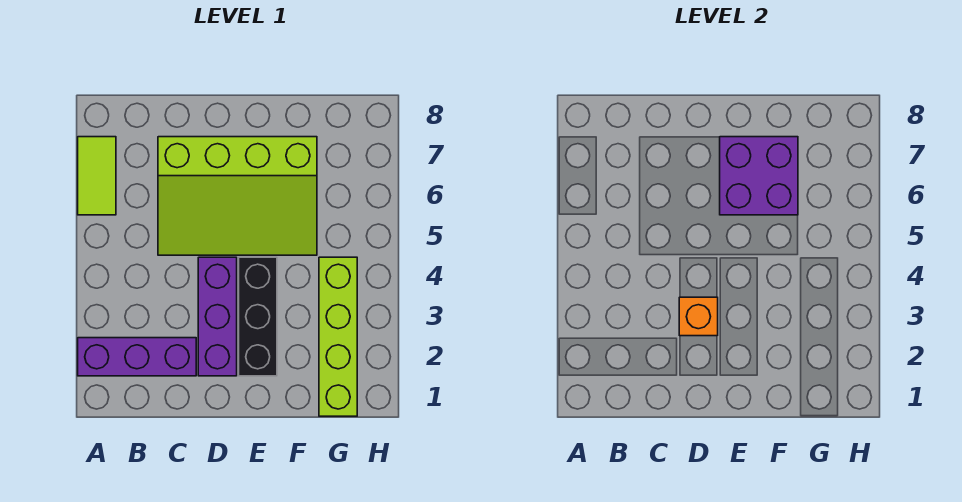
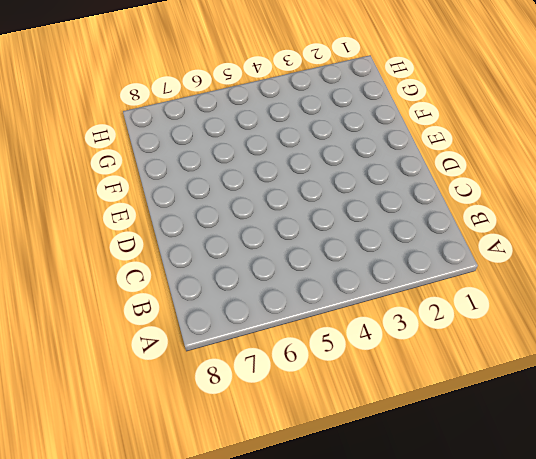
none -> purple 1x3 brick [78,338,196,376]
none -> lime 1x2 tile [78,137,116,215]

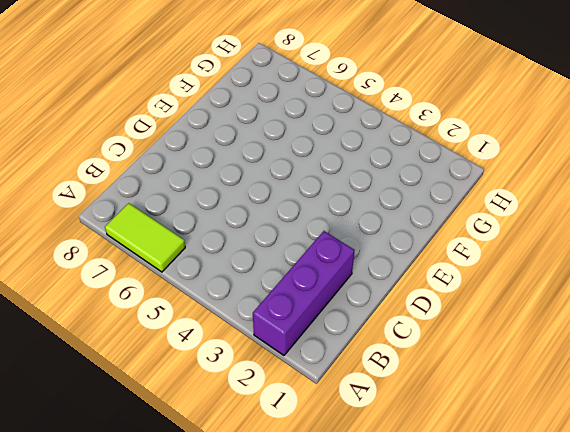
none -> lime 3x4 slope [158,137,317,255]
none -> purple 1x3 brick [198,257,237,376]

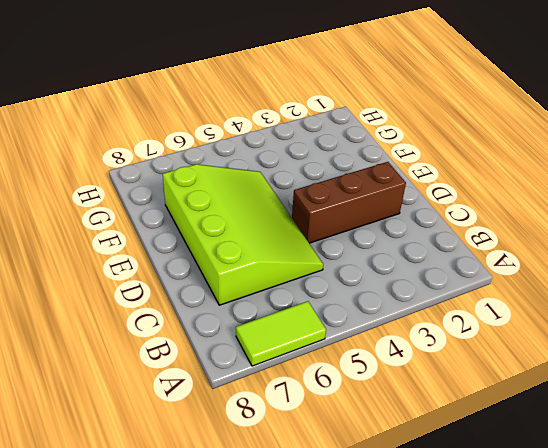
brown 1x3 brick [292,162,406,243] -> purple 1x3 brick [198,257,237,376]
none -> purple 1x3 brick [78,338,196,376]
none -> black 1x3 brick [239,257,277,376]

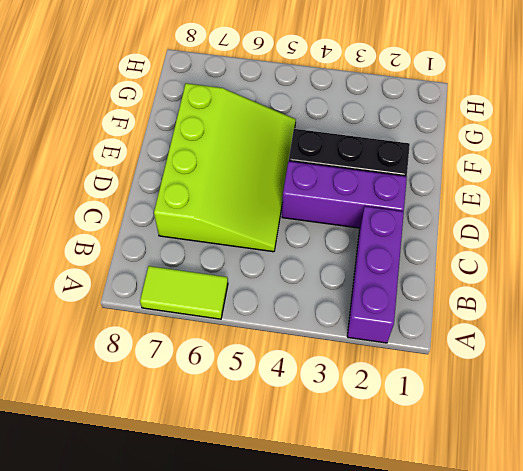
none -> lime 1x4 brick [319,257,357,416]
none -> orange 1x1 brick [679,297,718,336]

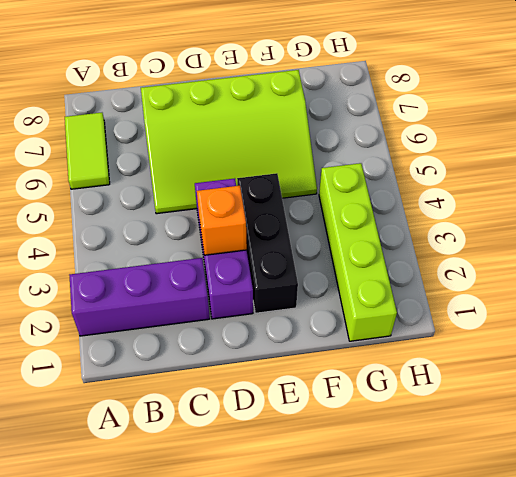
none -> purple 2x2 brick [720,137,798,215]

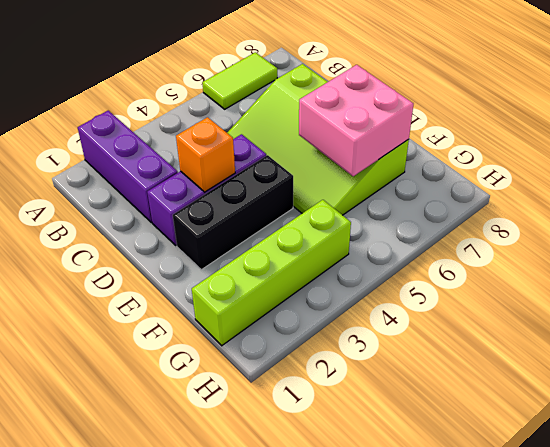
pink 2x2 brick [299,65,413,176] -> purple 2x2 brick [720,137,798,215]

